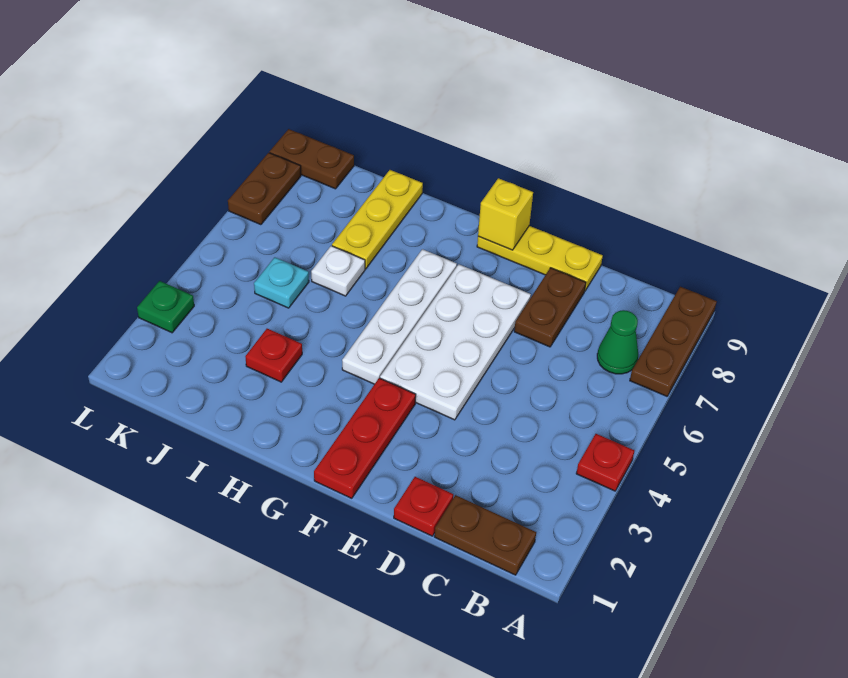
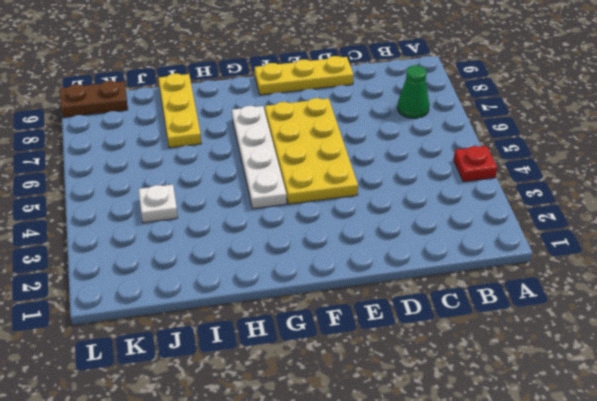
yellow 2x4 plate [265,98,358,204] -> white 2x4 plate [380,264,531,420]
white 1x1 plate [139,185,178,223] -> white 1x1 plate moved to [311,246,365,296]
none -> brown 1x3 plate [630,287,717,396]
none -> brown 1x2 plate [434,495,536,575]
none -> red 1x1 plate [394,477,453,536]

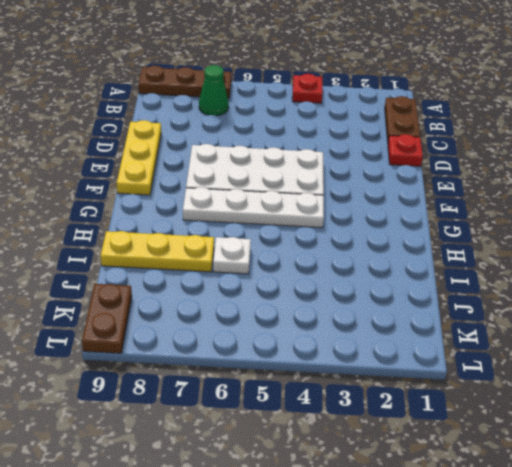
none -> brown 1x2 plate [514,268,586,347]
none -> red 1x3 plate [314,378,416,498]
none -> red 1x1 plate [245,329,302,382]

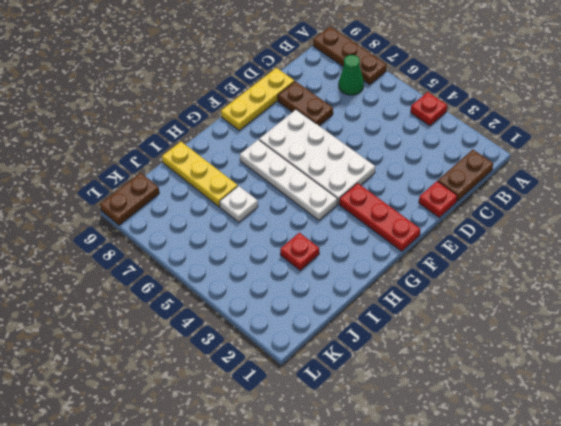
none -> cyan 1x1 plate [254,257,309,308]
none -> green 1x1 plate [137,281,194,333]
none -> brown 1x2 plate [228,153,301,225]

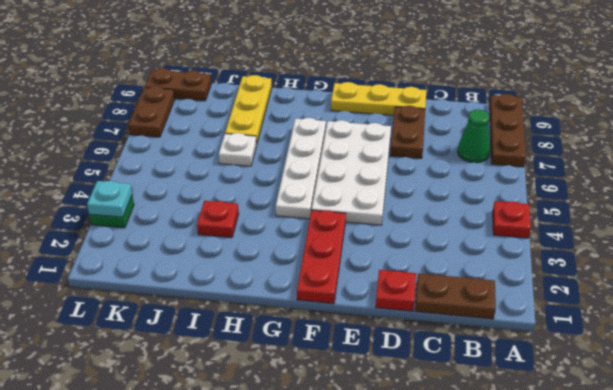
cyan 1x1 plate [87,181,132,217] -> cyan 1x1 plate moved to [254,257,309,308]
none -> yellow 1x1 brick [478,178,533,250]

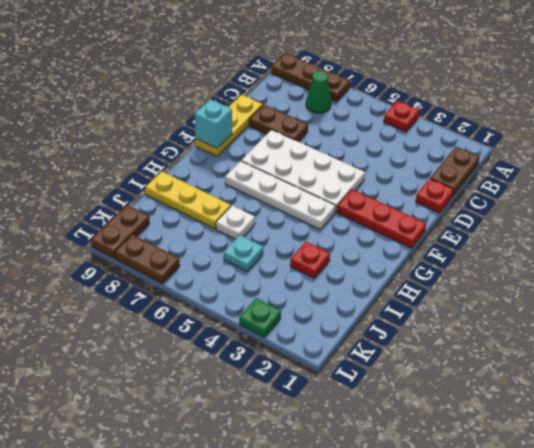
cyan 1x1 brick [195,99,232,148] -> yellow 1x1 brick [478,178,533,250]

